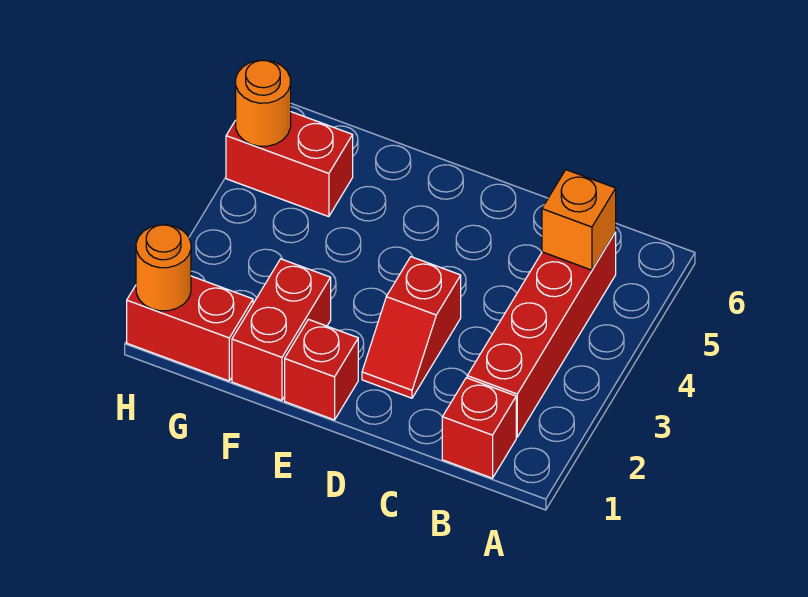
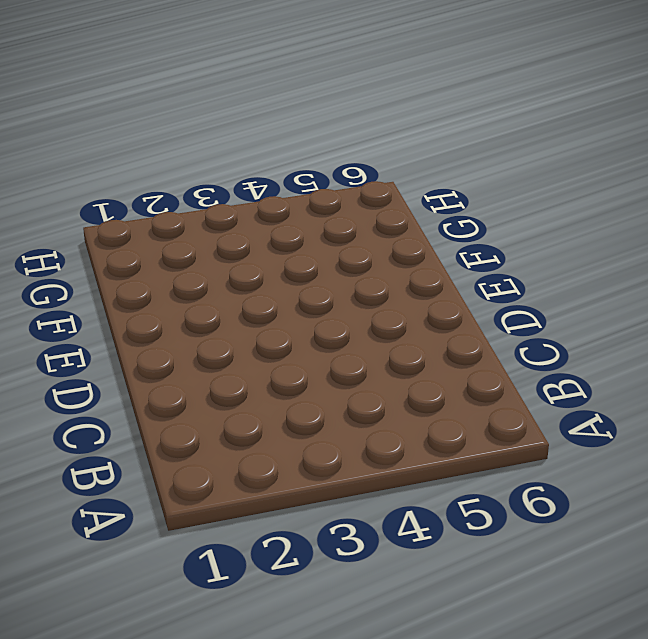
none -> red 1x1 brick [442,378,516,478]
none -> red 1x4 brick [467,232,616,437]

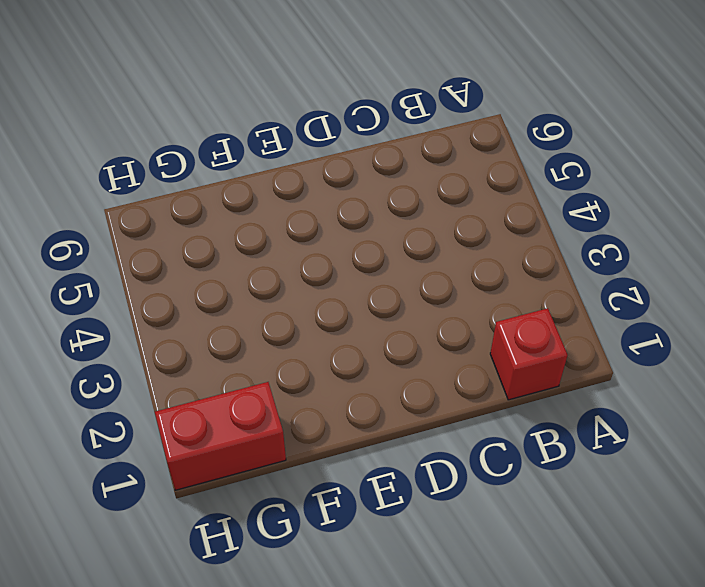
none -> red 1x4 brick [467,232,616,437]
none -> red 1x2 slope [362,257,461,398]

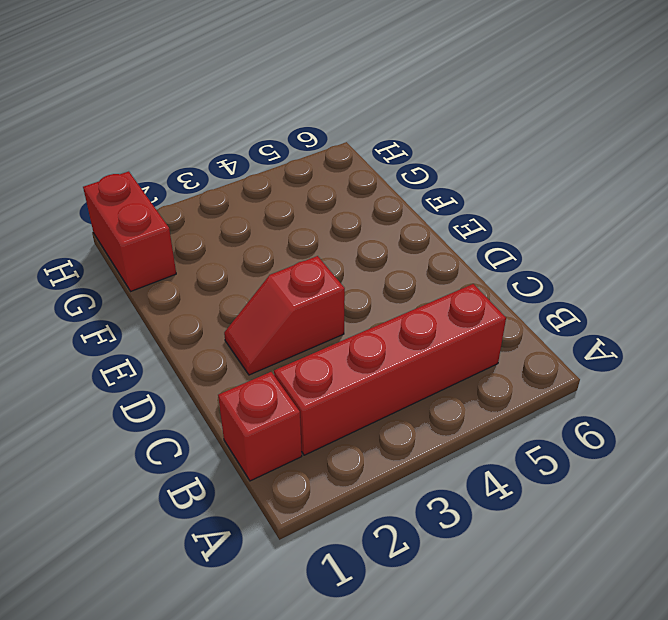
none -> red 1x1 brick [285,319,358,420]
none -> red 1x2 brick [232,259,331,400]

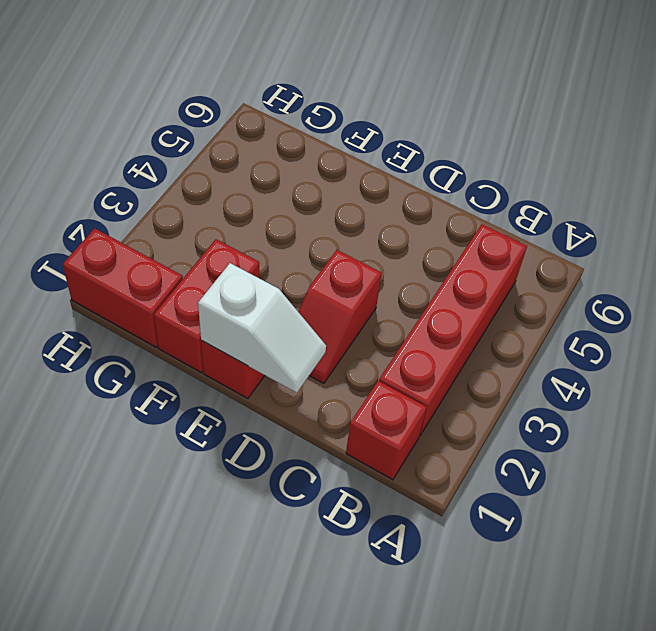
white 1x2 slope [198,263,326,393] -> none
none -> red 1x2 brick [226,112,353,217]
none -> orange 1x1 brick [542,170,616,270]

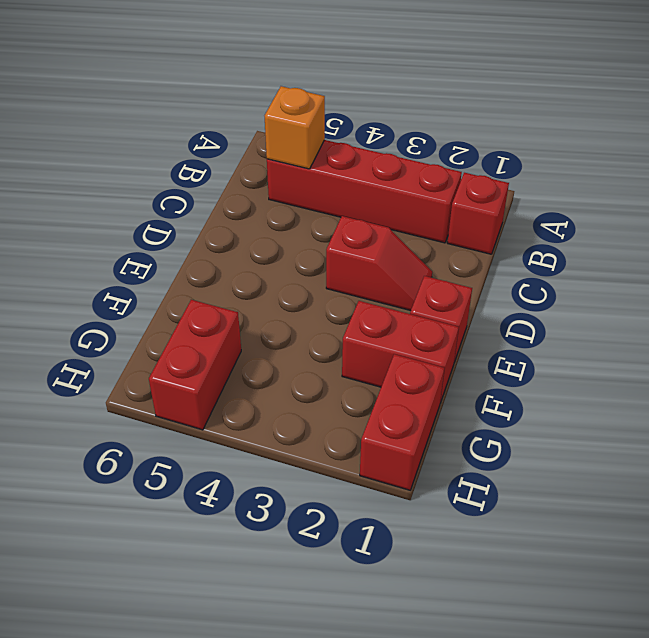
none -> orange 1x1 round brick [136,225,191,311]
none -> orange 1x1 round brick [236,60,291,146]

